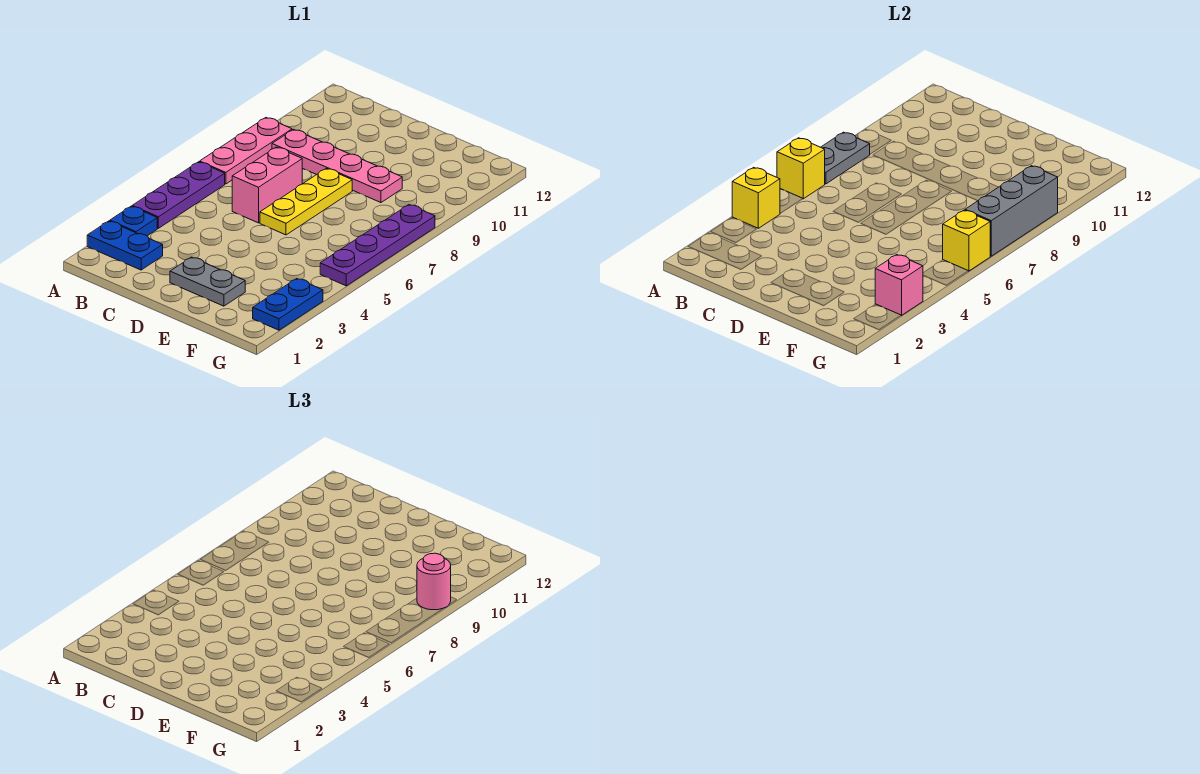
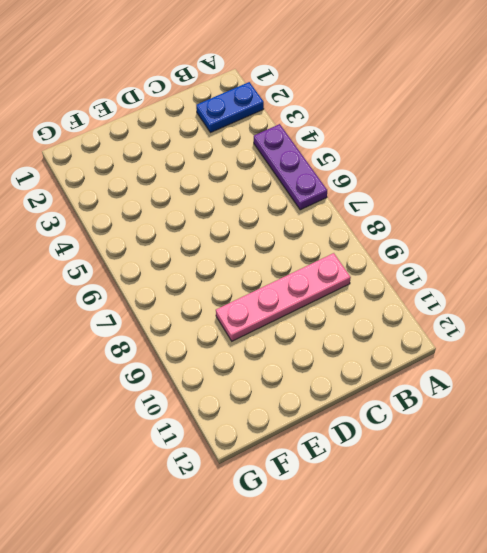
none -> blue 1x1 plate [110,206,157,236]
none -> pink 1x3 plate [200,118,292,184]
none -> pink 1x2 brick [232,147,302,223]

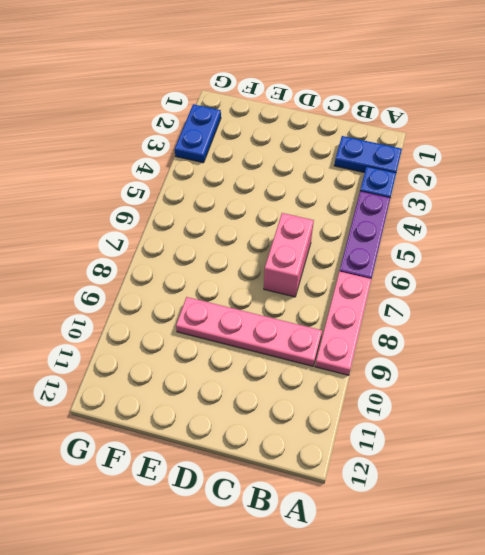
none -> grey 1x2 plate [170,257,245,306]
none -> yellow 1x3 plate [260,168,352,235]
none -> purple 1x4 plate [320,205,435,286]

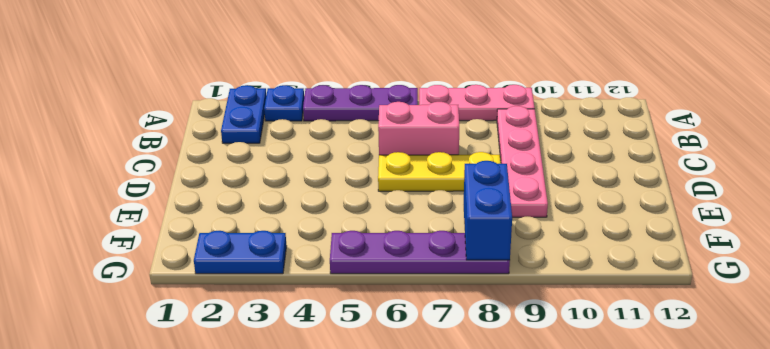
blue 1x2 brick [464,161,512,260] -> grey 1x3 brick [965,166,1058,256]
none -> grey 1x2 plate [170,257,245,306]
none -> yellow 1x1 brick [732,167,780,228]
none -> yellow 1x1 brick [777,138,825,199]

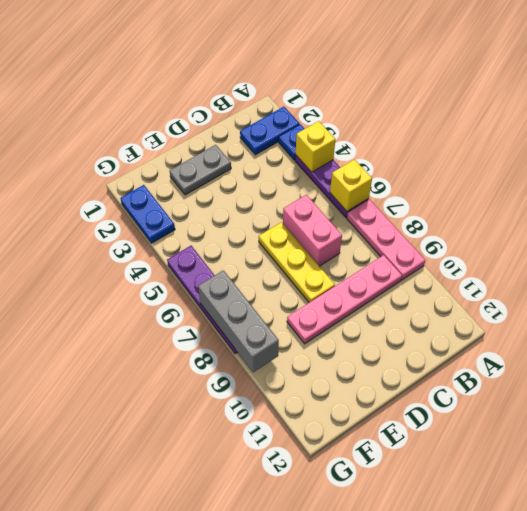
none -> grey 1x2 plate [821,132,870,184]
none -> pink 1x1 brick [875,255,923,315]
none -> yellow 1x1 brick [943,210,990,271]

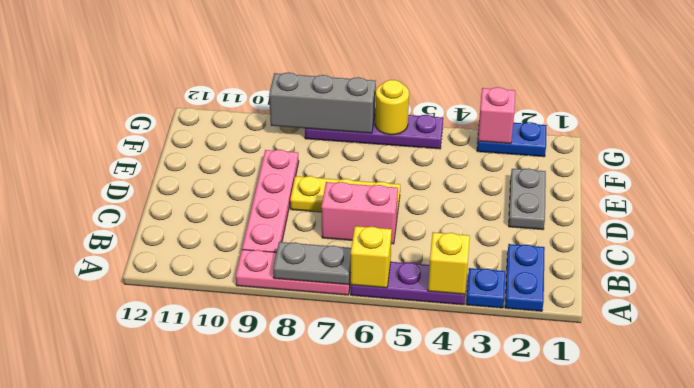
yellow 1x1 round brick [375,80,409,135] -> yellow 1x1 brick [943,210,990,271]
none -> pink 1x1 round brick [417,553,451,610]

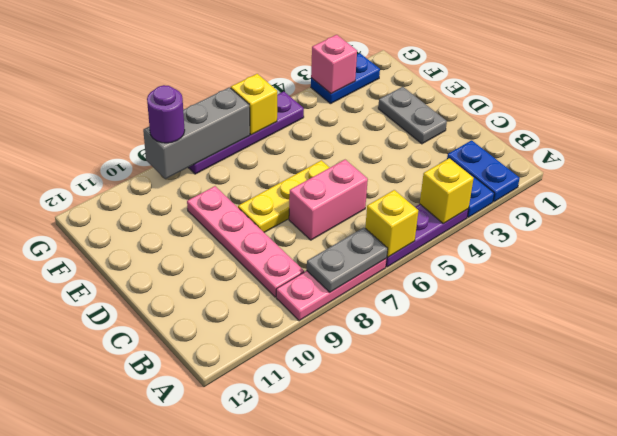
purple 1x1 round brick [147,85,185,143] -> pink 1x1 round brick [417,553,451,610]

